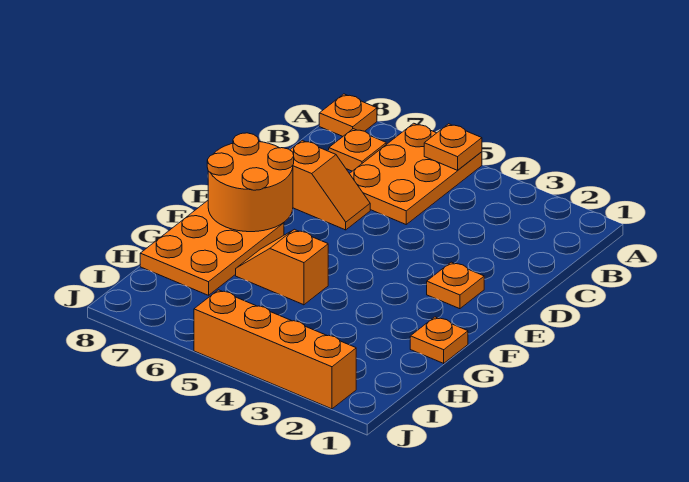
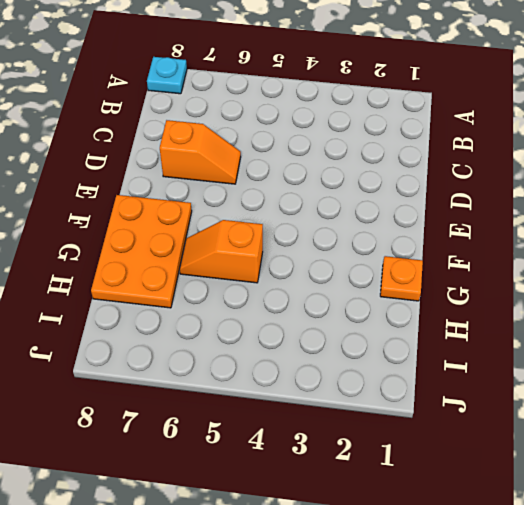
cyan 1x1 plate [147,57,187,94] -> orange 1x1 plate [319,94,377,136]
none -> orange 2x3 plate [349,123,482,224]
none -> orange 1x1 plate [329,129,386,171]

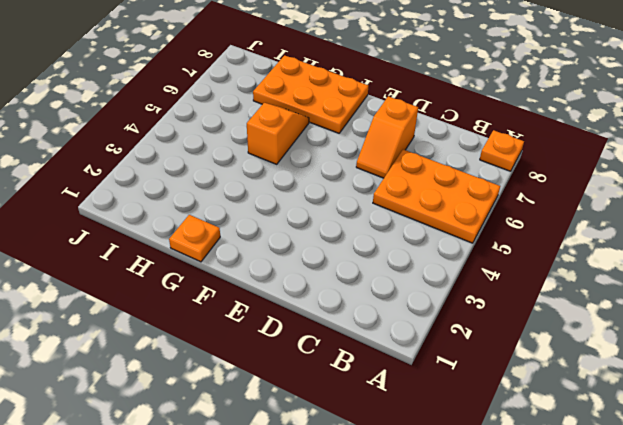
none -> orange 1x1 plate [329,129,386,171]
none -> orange 1x1 plate [427,262,484,309]

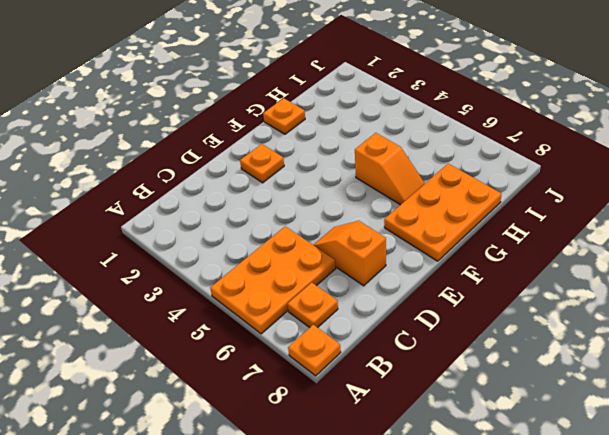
none -> orange 1x4 brick [194,290,356,409]
none -> orange 1x1 plate [424,124,482,170]

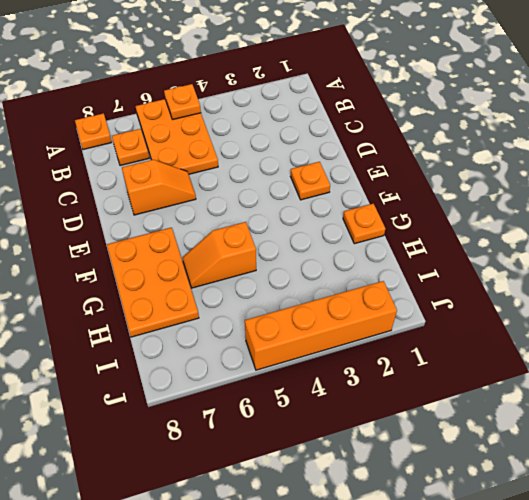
none -> orange 2x2 round brick [207,133,294,232]

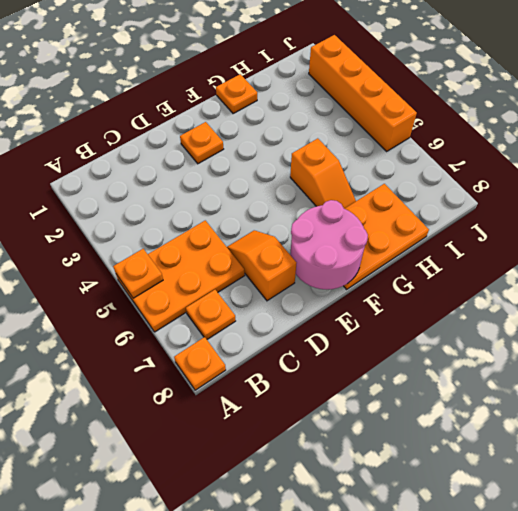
pink 2x2 round brick [290,200,368,290] -> orange 2x2 round brick [207,133,294,232]

